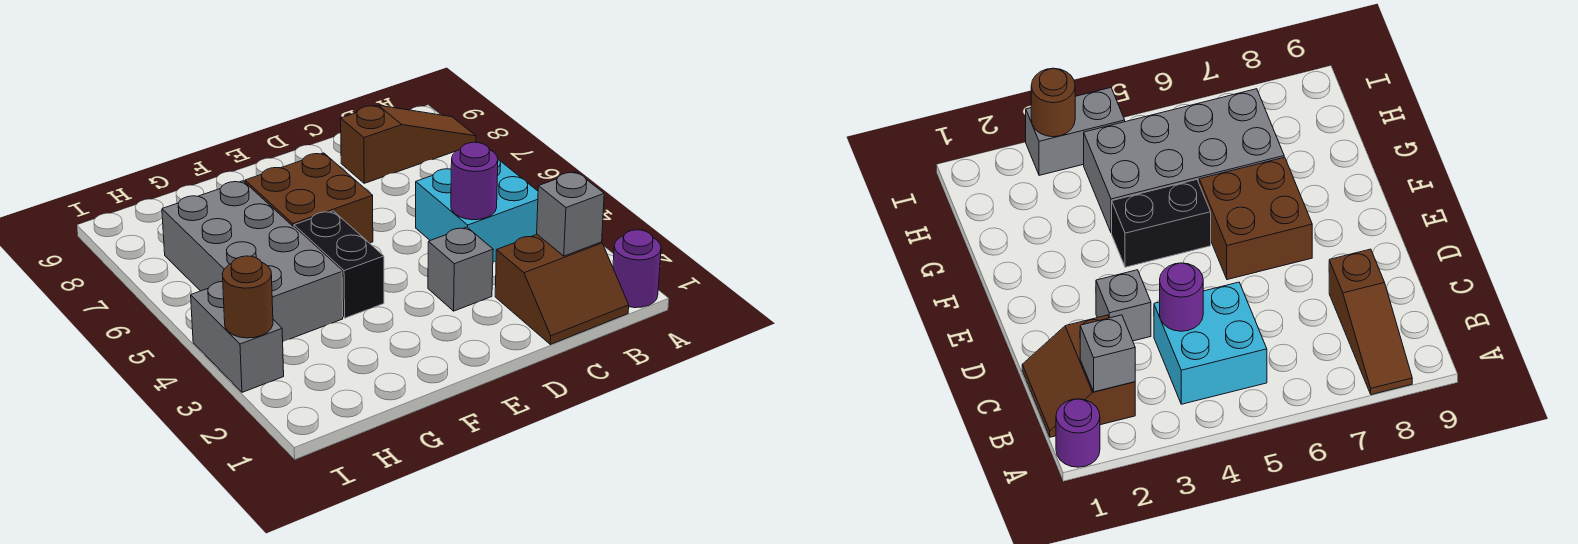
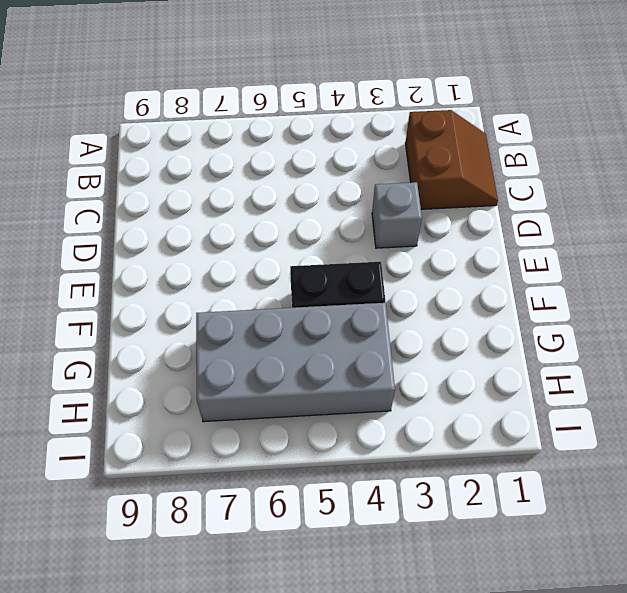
none -> purple 1x1 round brick [613,230,661,308]
none -> brown 1x3 slope [341,105,476,183]
none -> cyan 2x2 brick [416,159,538,262]

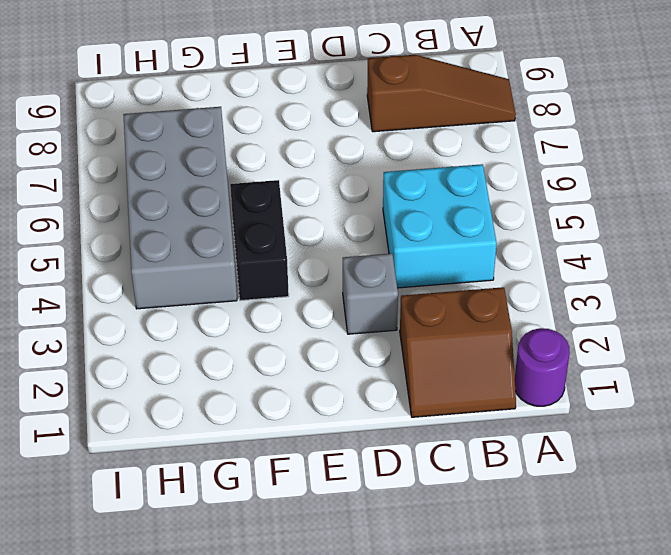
none -> brown 2x2 brick [245,153,373,243]
none -> grey 1x2 brick [191,281,284,392]
none -> grey 1x1 brick [537,172,604,256]

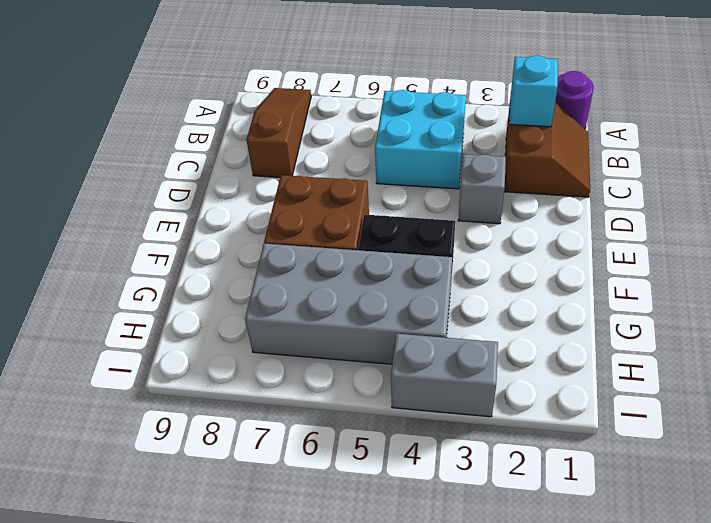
cyan 1x1 brick [509,56,558,127] -> grey 1x1 brick [537,172,604,256]
none -> purple 1x1 round brick [451,142,498,220]
none -> brown 1x1 round brick [222,256,273,338]

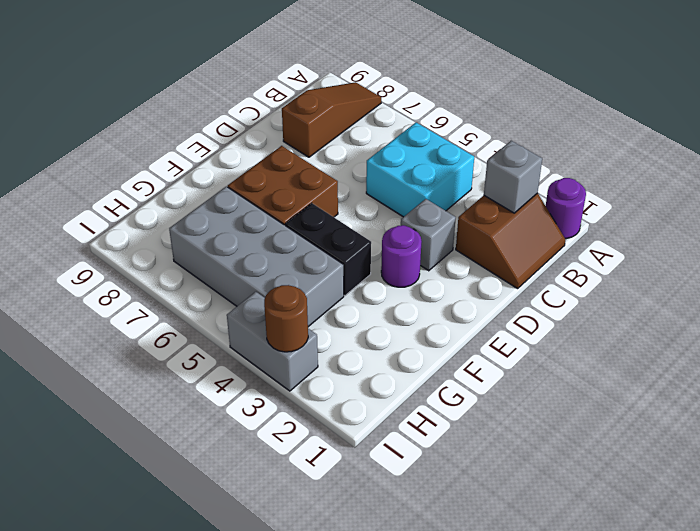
purple 1x1 round brick [381,225,422,287] -> purple 1x1 round brick moved to [451,142,498,220]

